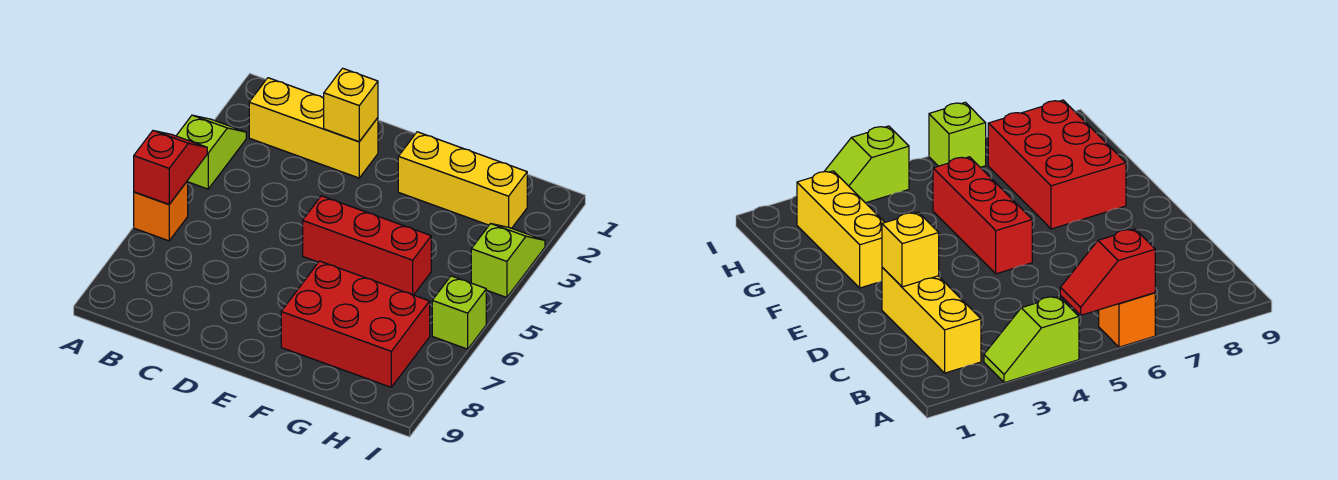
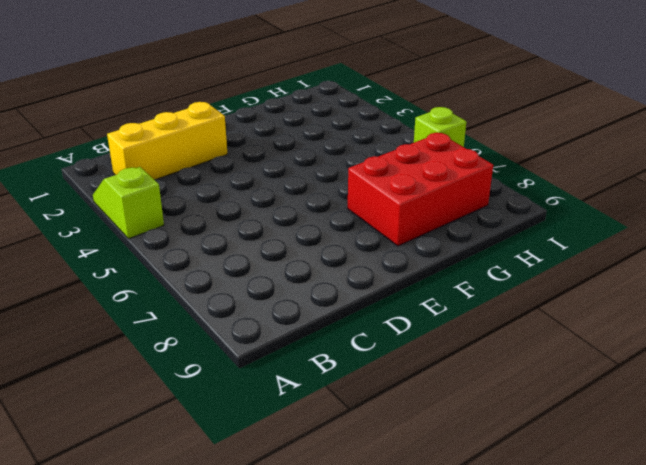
none -> orange 1x1 brick [134,181,188,241]
none -> red 1x3 brick [303,196,431,295]

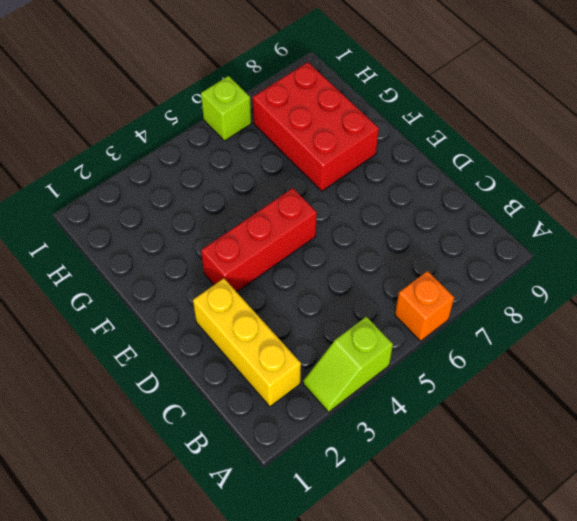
red 1x3 brick [201,188,317,292] -> red 1x3 brick turned to [303,196,431,295]
none -> yellow 1x3 brick [398,132,527,228]
none -> lime 1x2 slope [471,224,545,298]

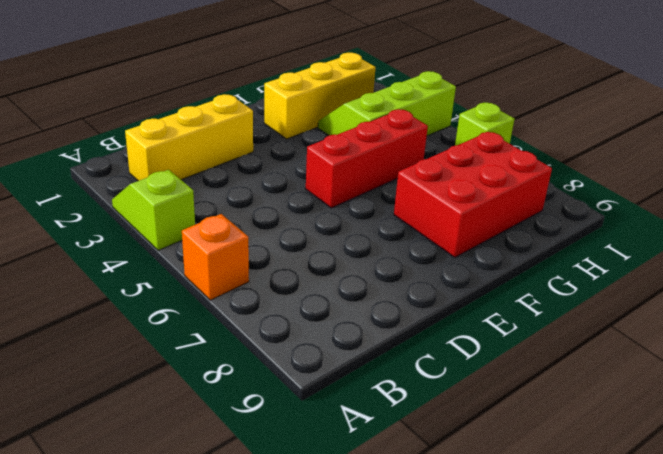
lime 2x3 slope [318,71,456,136] -> lime 1x2 slope [471,224,545,298]
none -> red 1x2 slope [134,131,207,204]
none -> yellow 1x1 brick [324,68,378,141]

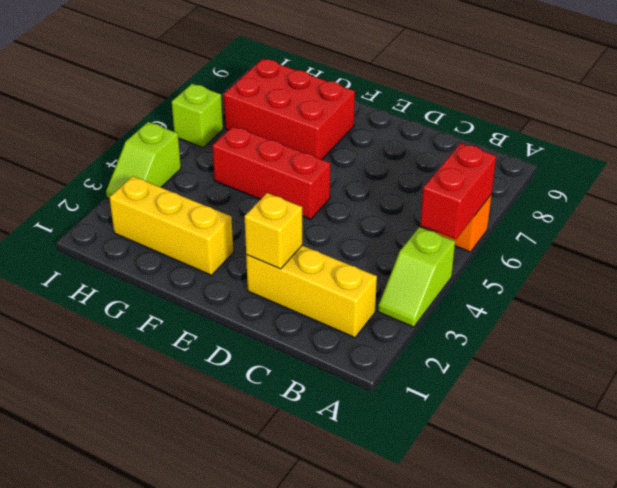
red 1x2 brick [420,143,496,239] -> red 1x2 slope [134,131,207,204]

